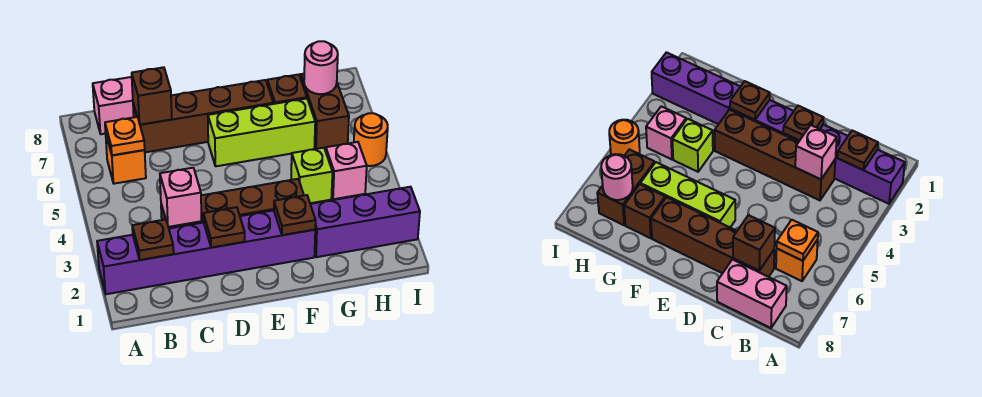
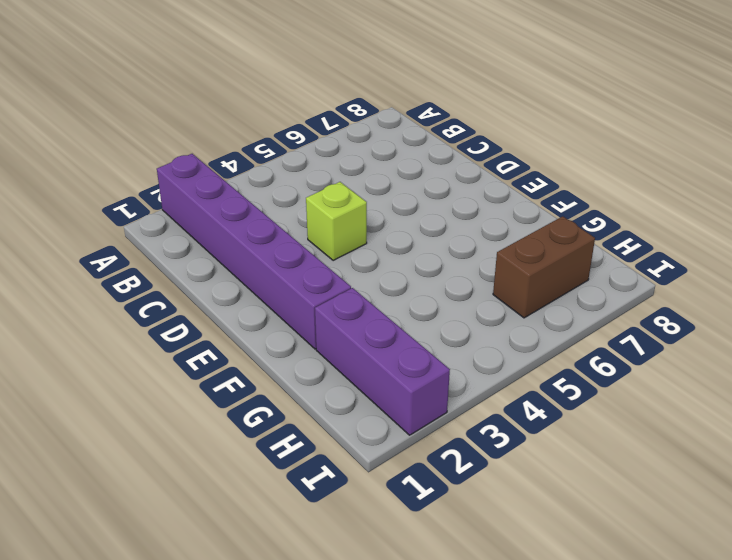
lime 1x1 brick [306,182,367,261] -> lime 1x1 brick moved to [291,148,332,203]
none -> orange 1x1 brick [106,136,146,184]
none -> pink 1x2 brick [93,77,134,134]
none -> brown 1x4 brick [161,179,304,228]

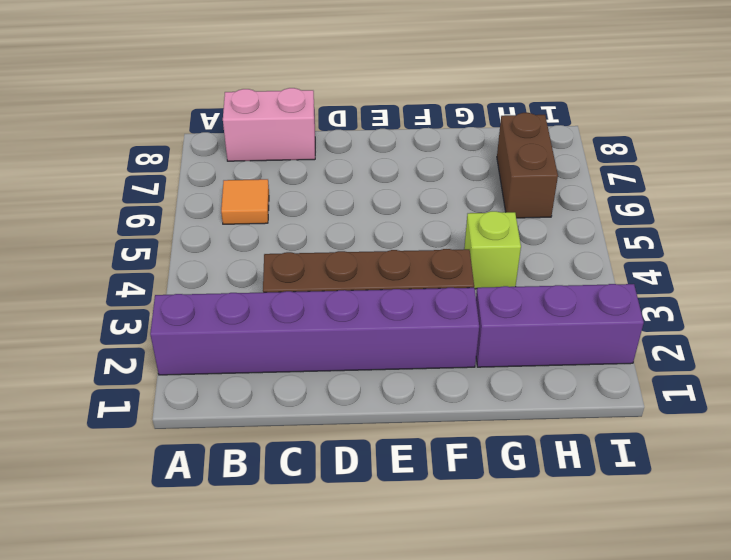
orange 1x1 tile [221,179,269,224] -> orange 1x1 brick [106,136,146,184]
none -> brown 1x4 brick [133,80,273,152]
none -> lime 1x3 brick [208,98,315,166]
none -> brown 1x1 brick [267,75,307,104]

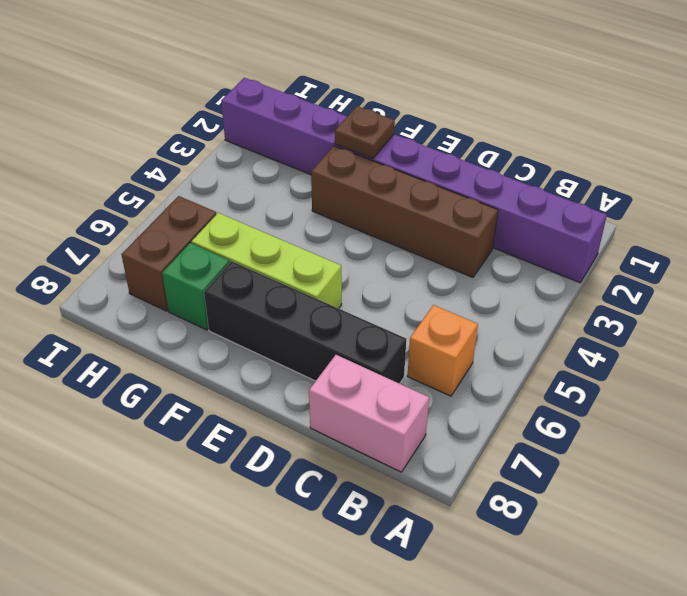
black 1x4 brick [204,261,406,384] -> brown 1x4 brick [133,80,273,152]
green 1x1 brick [162,243,230,330] -> brown 1x1 brick [267,75,307,104]
none -> lime 1x1 brick [291,148,332,203]
none -> pink 1x1 brick [326,142,367,199]
none -> orange 1x1 round brick [354,113,388,166]

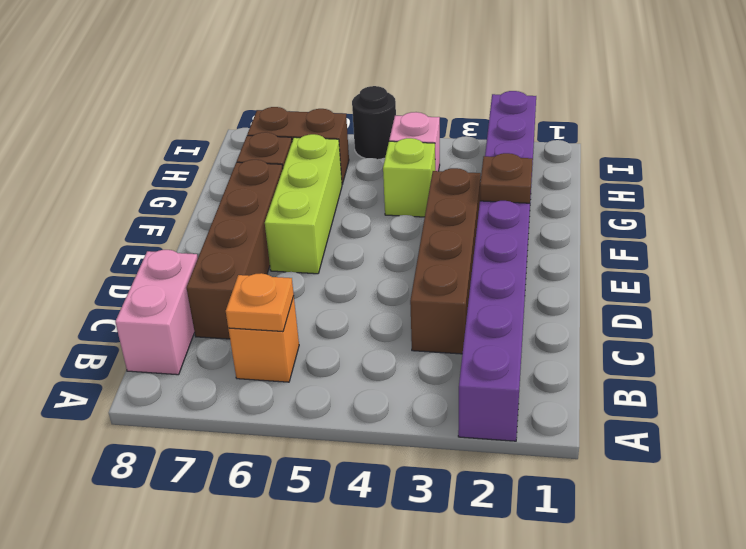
black 1x1 round brick [352,86,396,159] -> orange 1x1 round brick [354,113,388,166]
none -> brown 1x1 plate [132,219,174,260]
none -> pink 1x1 brick [160,168,202,227]
none -> brown 1x1 brick [132,67,172,125]

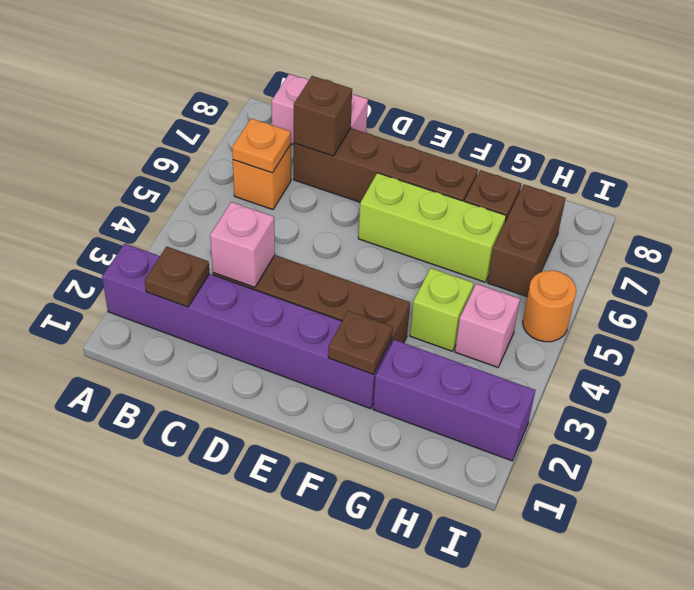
none -> brown 1x1 plate [203,207,245,248]
none -> pink 1x1 round brick [304,41,338,94]

